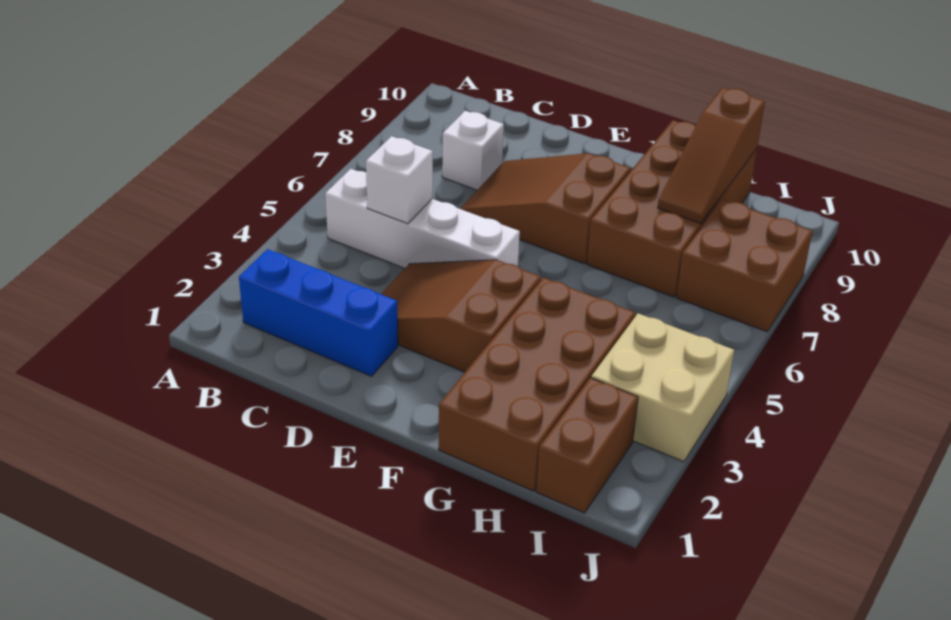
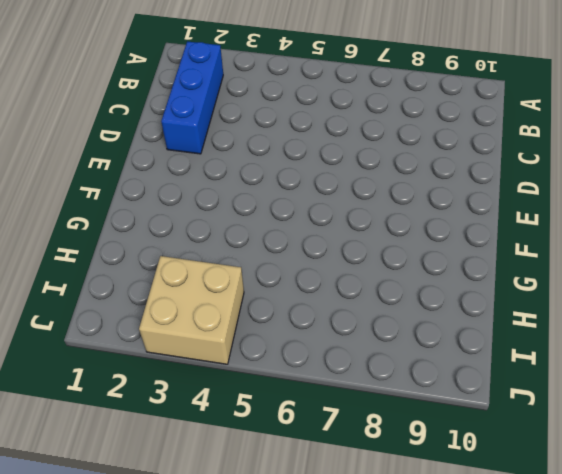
none -> white 1x4 brick [325,169,520,268]
none -> white 1x1 brick [442,111,504,190]
none -> brown 2x3 slope [381,260,541,372]

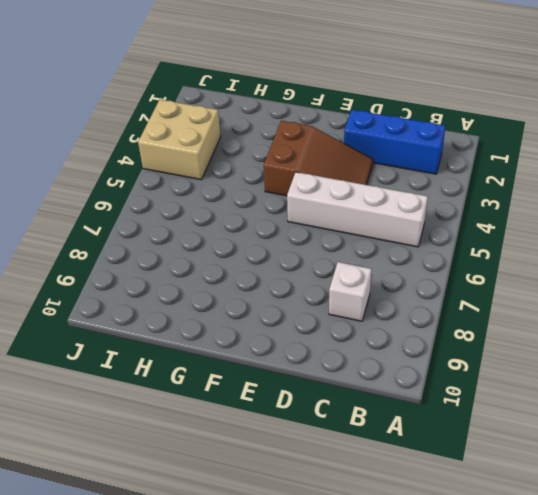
none -> brown 2x3 slope [460,153,631,264]
none -> brown 2x4 brick [439,277,635,491]
none -> brown 2x4 brick [587,120,757,297]

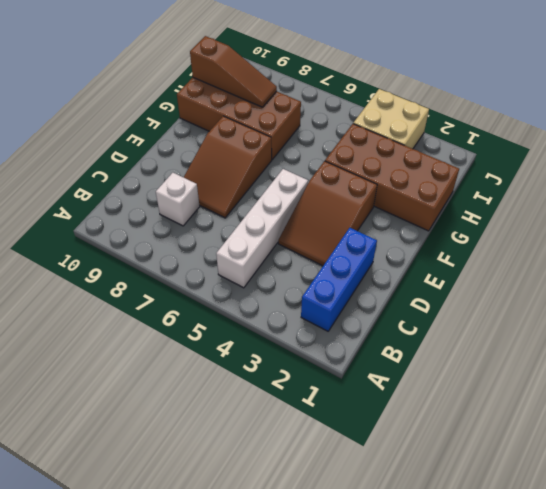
none -> brown 1x2 brick [536,378,638,513]
none -> brown 2x2 brick [676,200,812,332]
none -> white 1x1 brick [366,136,433,224]

